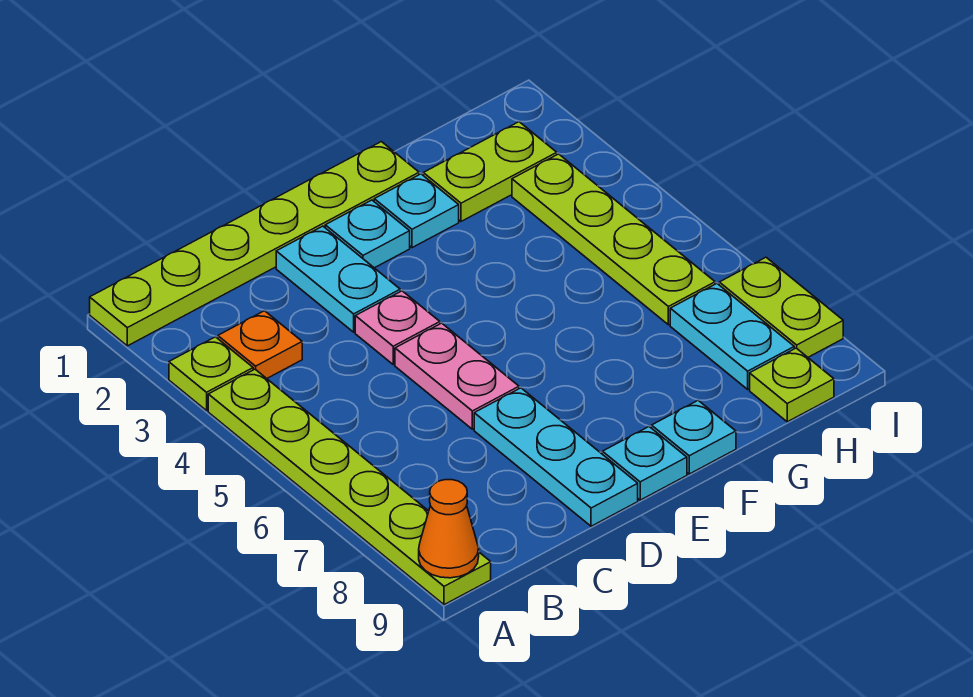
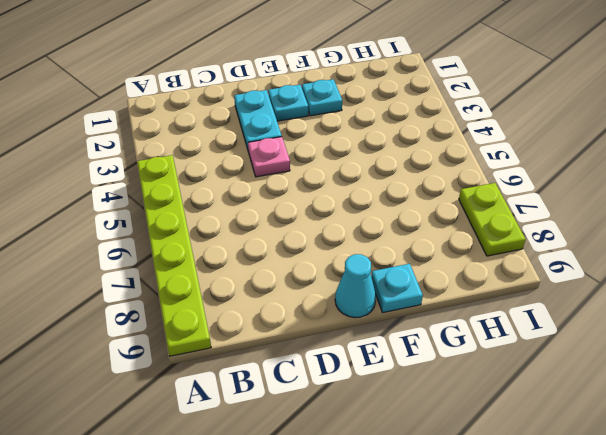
cyan 1x1 cone [335,254,376,318] -> cyan 1x1 plate [602,427,687,500]
none -> lime 1x6 plate [90,142,419,346]
none -> lime 1x1 plate [169,337,253,411]
none -> orange 1x1 plate [218,311,302,378]

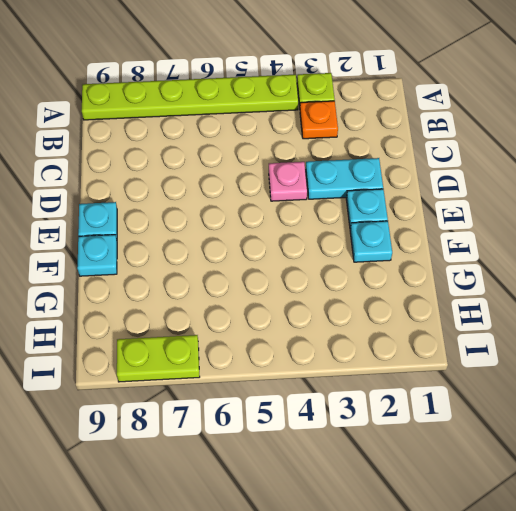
none -> lime 1x6 plate [90,142,419,346]
none -> pink 1x2 plate [395,323,519,429]
none -> cyan 1x3 plate [474,388,638,526]

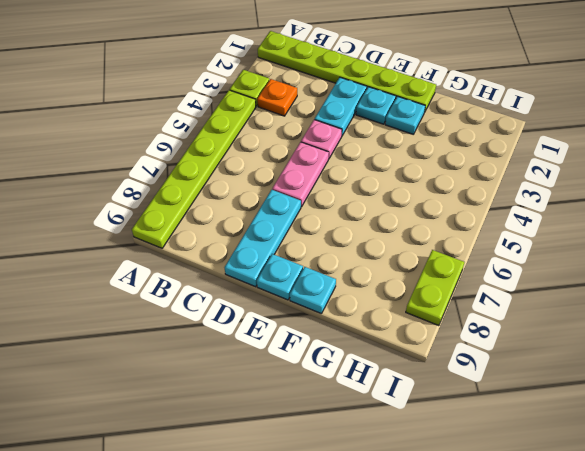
none -> lime 1x2 plate [423,122,557,221]
none -> lime 1x4 plate [512,154,715,325]
none -> cyan 1x2 plate [670,284,794,389]

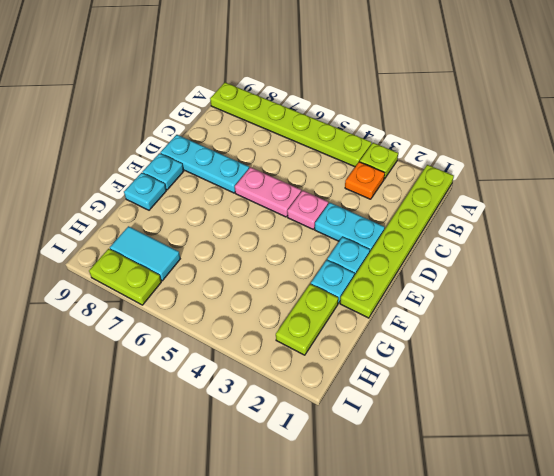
cyan 1x2 tile [110,226,180,281] -> cyan 1x2 plate [670,284,794,389]
none -> lime 1x4 plate [512,154,715,325]
none -> lime 1x1 plate [750,348,834,422]
none -> orange 1x1 cone [419,480,479,578]

